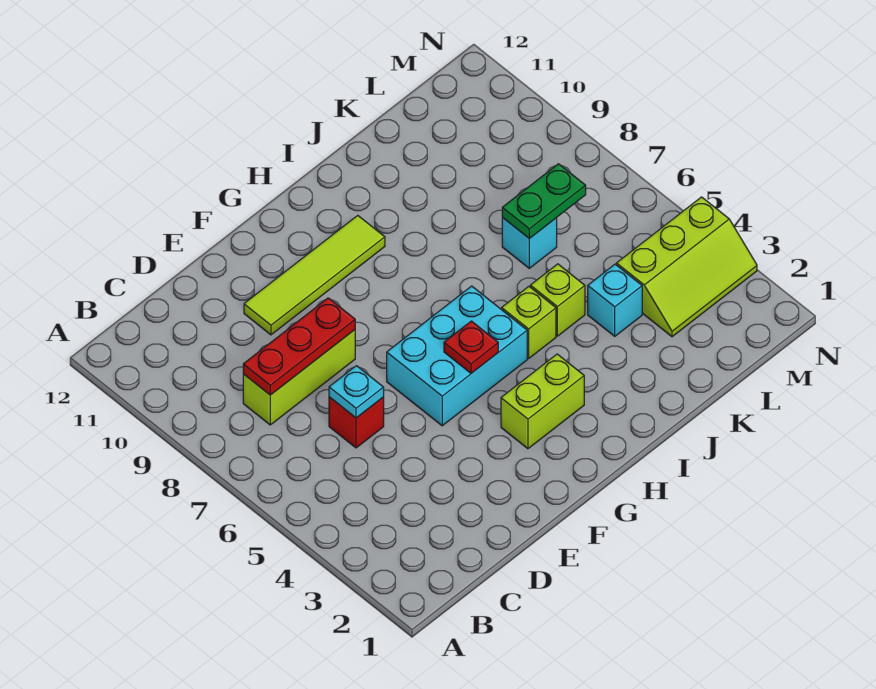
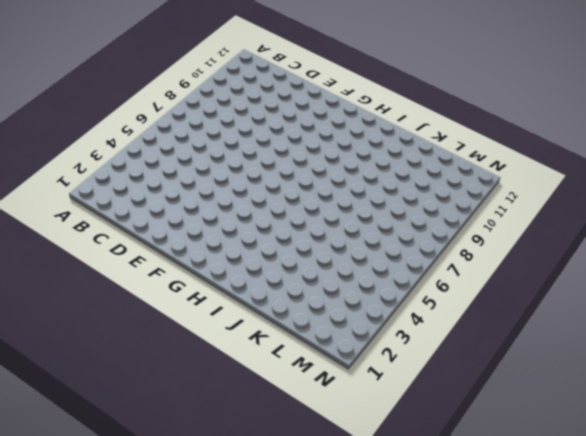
none -> lime 1x3 brick [243,330,355,425]
none -> red 1x1 brick [329,397,384,448]
none -> lime 1x4 tile [244,215,385,335]

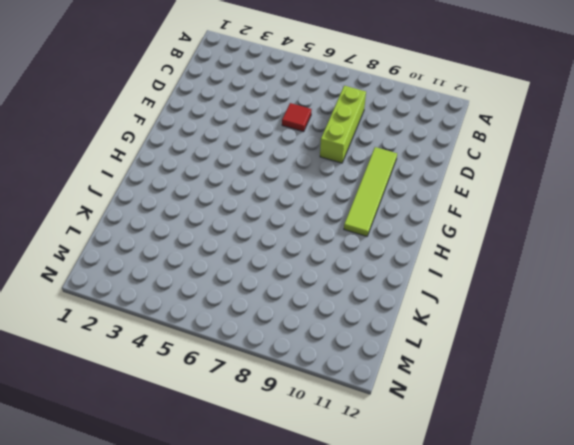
red 1x1 tile [282,103,312,132] -> red 1x1 brick [329,397,384,448]
none -> cyan 2x3 brick [387,286,527,426]
none -> lime 1x2 brick [501,354,584,449]
none -> lime 1x1 brick [502,287,556,358]

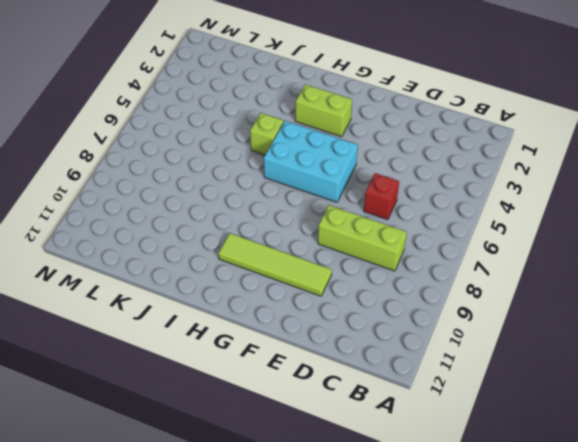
none -> lime 1x1 brick [530,264,585,336]
none -> cyan 1x1 brick [588,264,642,336]
none -> cyan 1x1 brick [502,218,557,268]

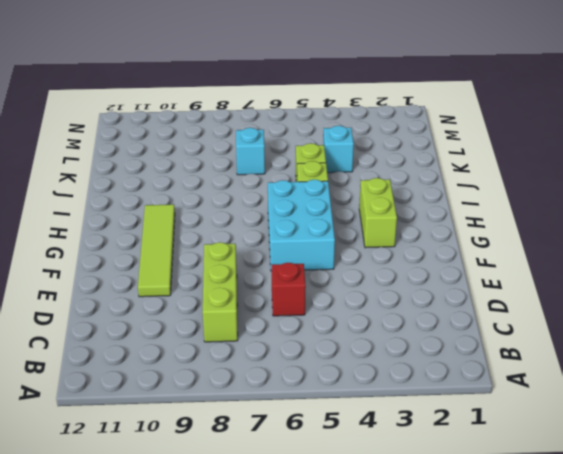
none -> lime 2x3 slope [616,197,757,337]
none -> red 1x3 plate [243,298,355,395]
none -> cyan 1x1 plate [329,366,384,418]

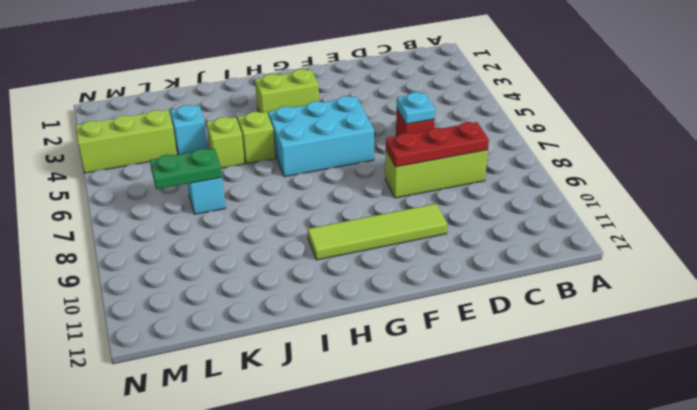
none -> red 1x1 plate [444,321,498,373]

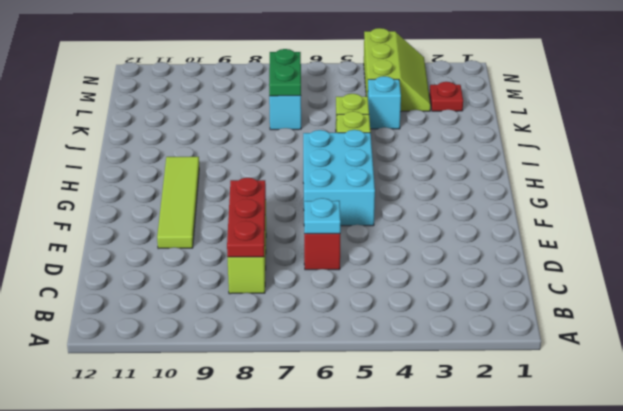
red 1x1 plate [430,82,463,111] -> red 1x1 plate moved to [444,321,498,373]
none -> lime 1x2 brick [501,354,584,449]

